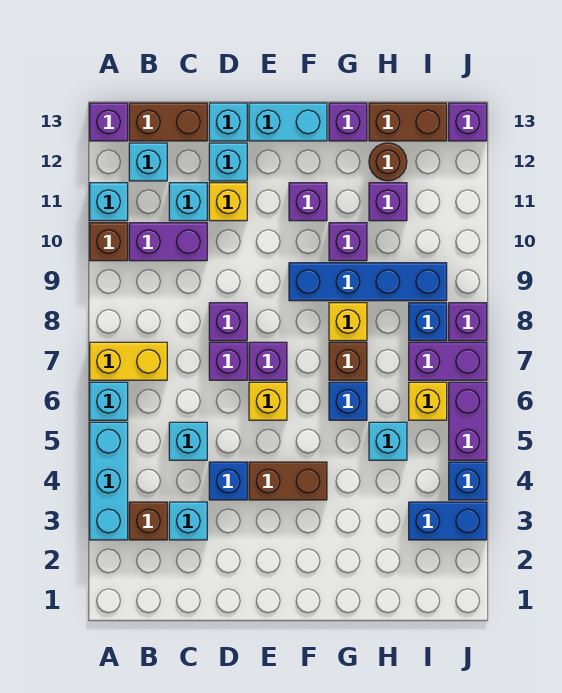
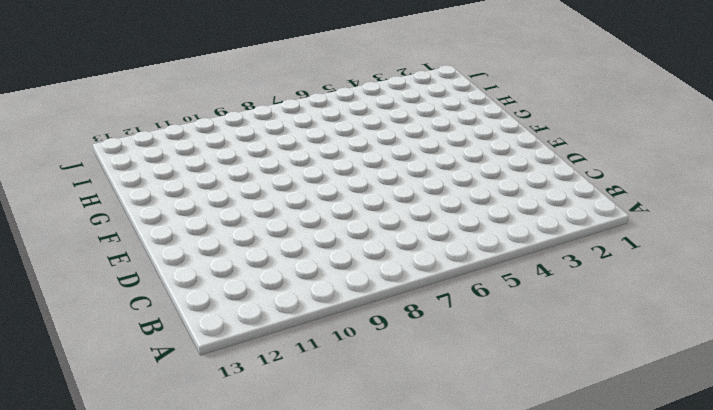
none -> cyan 1x3 brick [90,422,128,540]
none -> cyan 1x1 brick [90,382,128,420]
none -> yellow 1x2 brick [90,342,167,380]
none -> brown 1x1 brick [90,223,128,261]

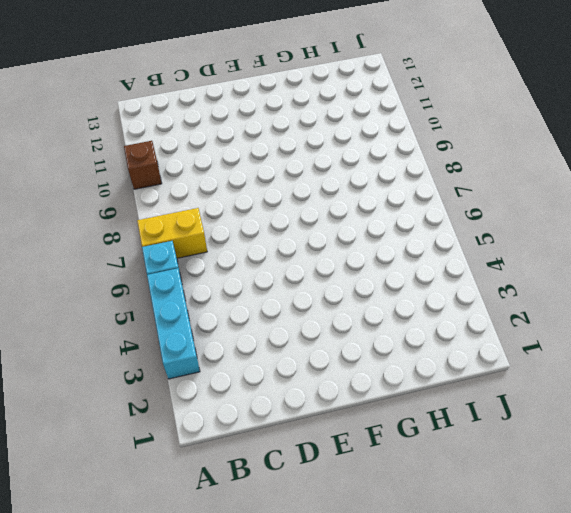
none -> cyan 1x1 brick [90,183,128,221]
none -> purple 1x1 brick [90,103,128,141]
none -> brown 1x1 brick [129,502,167,540]
none -> purple 1x2 brick [129,223,207,261]

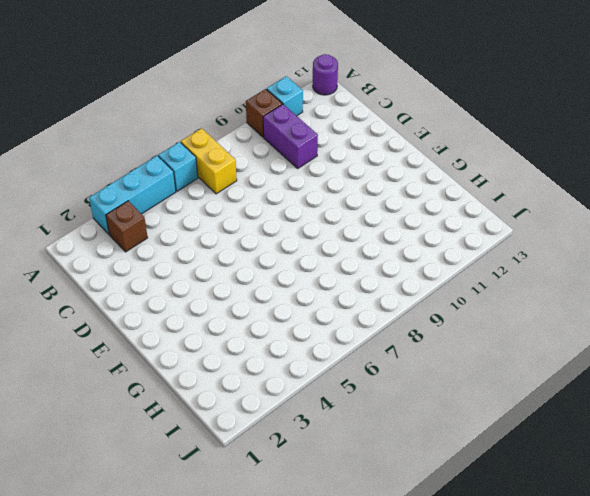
purple 1x1 round brick [313,54,338,95] -> purple 1x1 brick [90,103,128,141]
none -> cyan 1x1 brick [129,143,167,181]
none -> brown 1x2 brick [129,103,207,141]
none -> cyan 1x1 brick [169,502,207,540]
none -> cyan 1x1 brick [169,422,207,460]

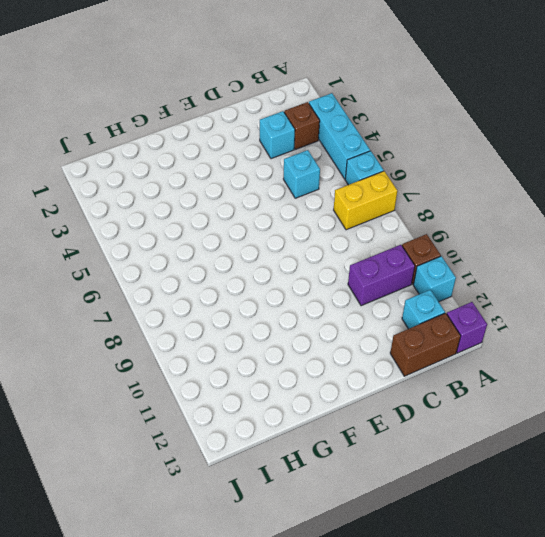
none -> cyan 1x1 brick [169,183,207,221]
none -> blue 1x1 brick [209,462,247,500]
none -> purple 1x1 brick [209,342,247,380]
none -> purple 1x1 brick [209,303,247,341]

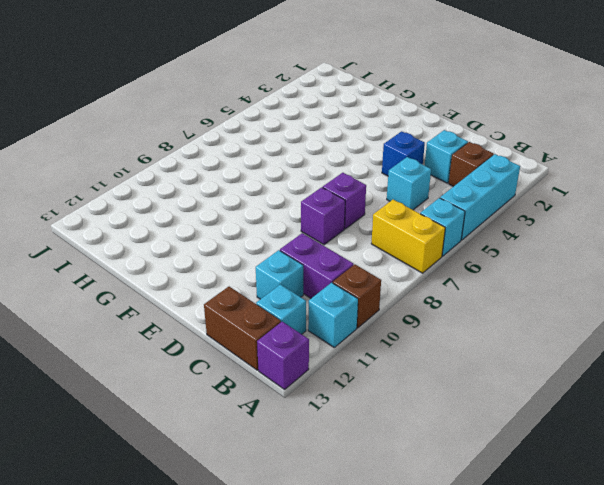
none -> yellow 1x1 brick [209,183,247,221]
none -> cyan 1x1 brick [209,143,247,181]
none -> cyan 1x1 brick [209,103,247,141]
none -> brown 1x2 brick [249,462,327,500]

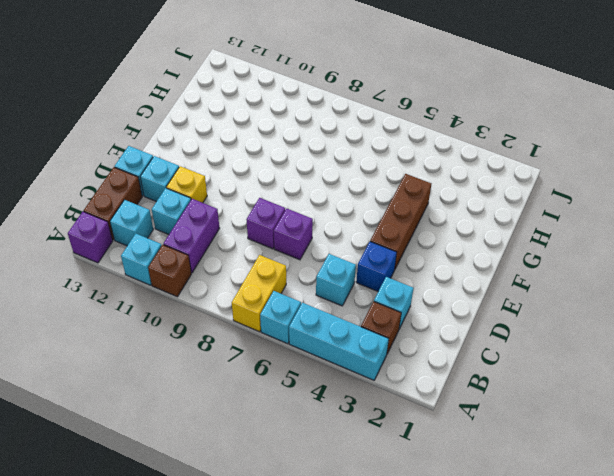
brown 1x3 brick [370,174,431,270] -> brown 1x2 brick [249,462,327,500]
none -> yellow 1x1 brick [249,382,287,420]
none -> purple 1x1 brick [249,342,287,380]
none -> cyan 1x2 brick [249,103,327,141]
none -> blue 1x4 brick [289,263,447,301]

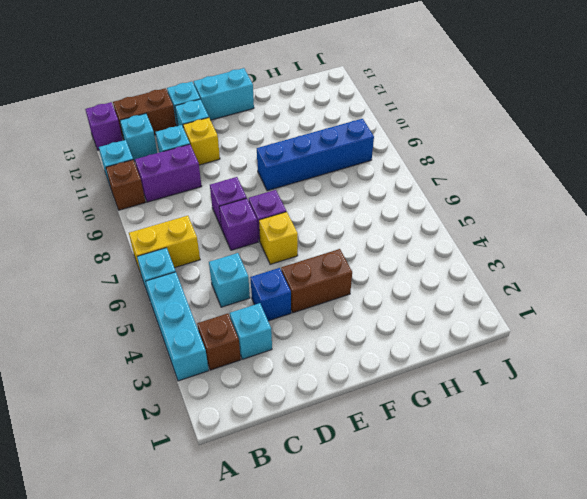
none -> purple 1x1 brick [289,183,327,221]
none -> blue 1x1 brick [329,382,367,420]
none -> brown 1x1 brick [329,342,367,380]
none -> yellow 1x1 brick [329,303,367,341]

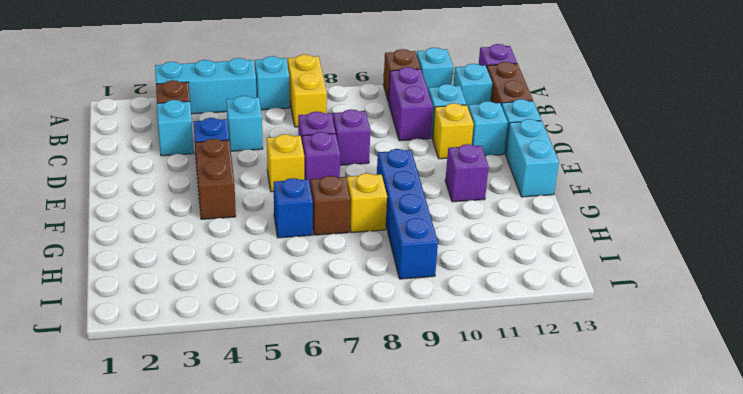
none -> purple 1x1 brick [329,223,367,261]
none -> purple 1x1 brick [329,103,367,141]
none -> cyan 1x1 brick [369,422,407,460]
none -> purple 1x1 brick [369,183,407,221]

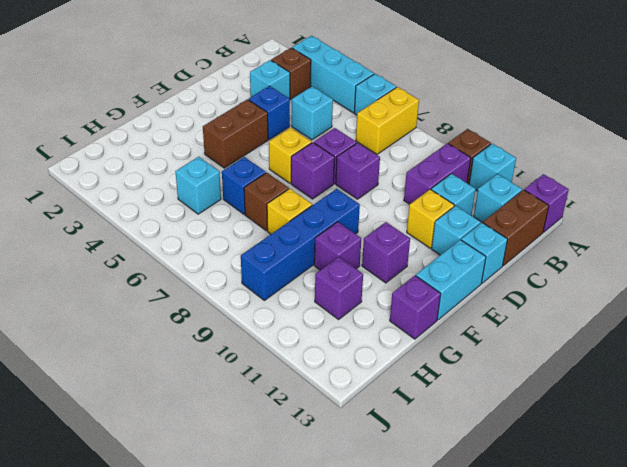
none -> brown 1x1 round brick [369,143,407,181]
none -> brown 1x2 brick [369,103,447,141]
none -> blue 1x2 brick [409,502,487,540]
none -> yellow 1x1 brick [409,382,447,420]

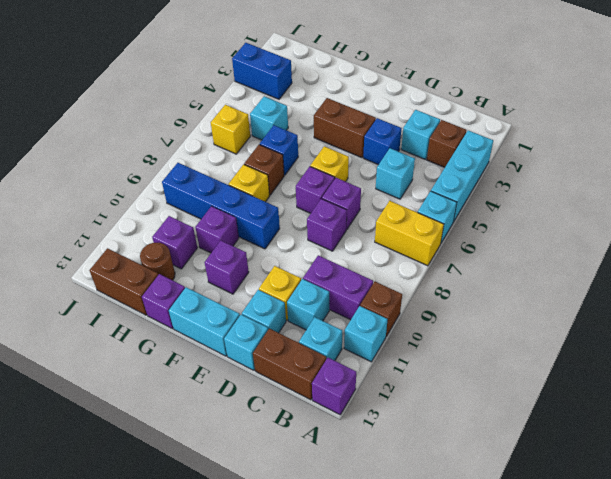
none -> purple 1x2 brick [409,342,487,380]
none -> blue 1x1 brick [409,303,447,341]
none -> blue 1x1 brick [449,462,487,500]
none -> purple 1x2 brick [449,382,487,460]

